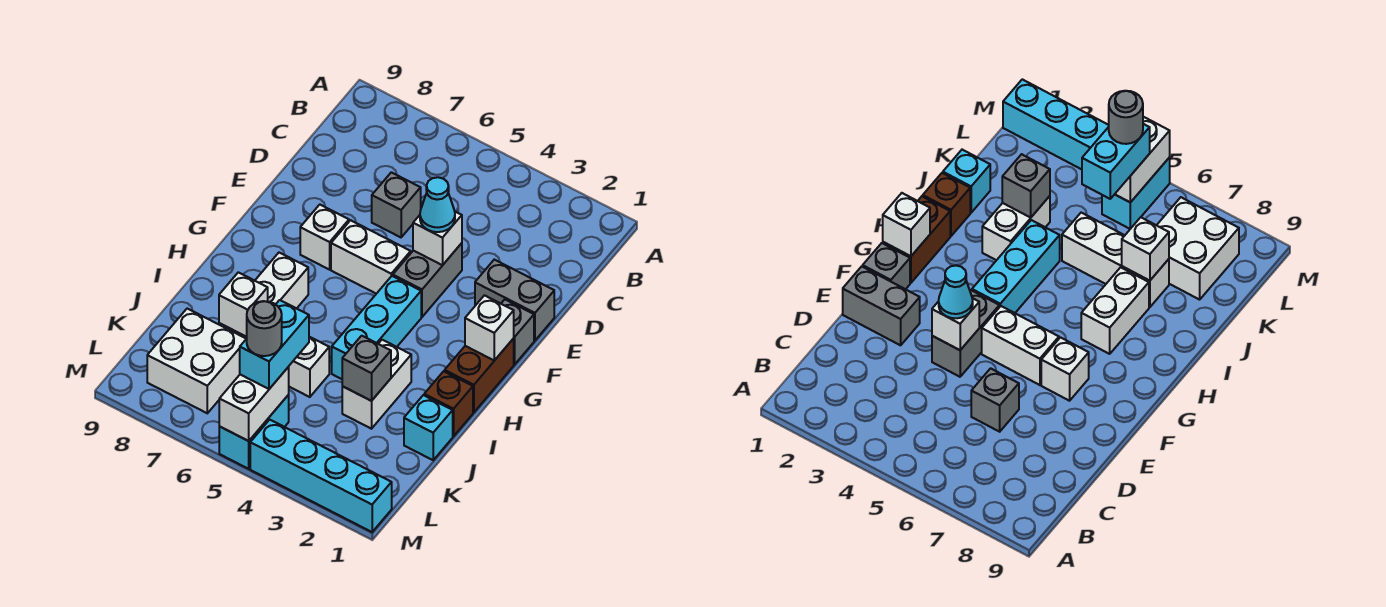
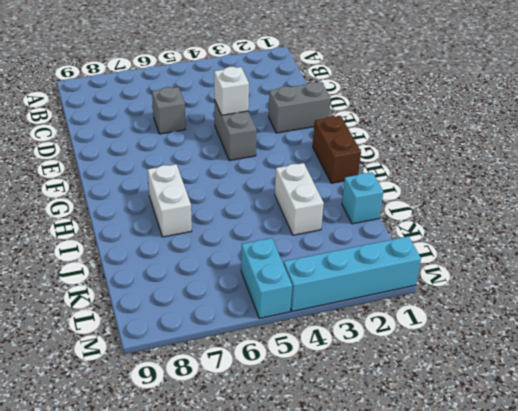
none -> grey 1x1 brick [501,299,534,364]
none -> white 1x2 brick [331,220,411,294]
none -> white 1x1 brick [300,205,349,270]

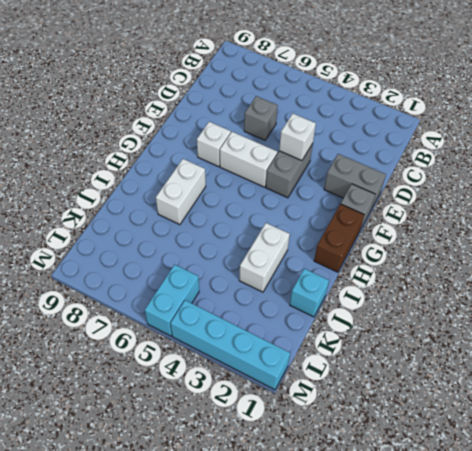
none -> cyan 1x3 brick [332,276,421,379]
none -> brown 1x1 brick [424,371,473,436]
none -> white 1x3 brick [219,323,329,397]

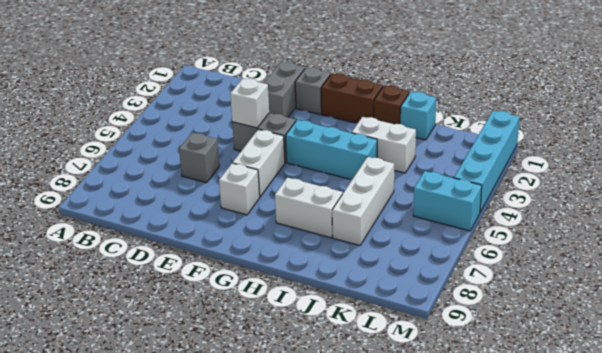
none -> white 2x2 brick [147,309,246,413]
none -> white 1x1 brick [465,295,514,360]
none -> grey 1x1 brick [342,336,391,401]

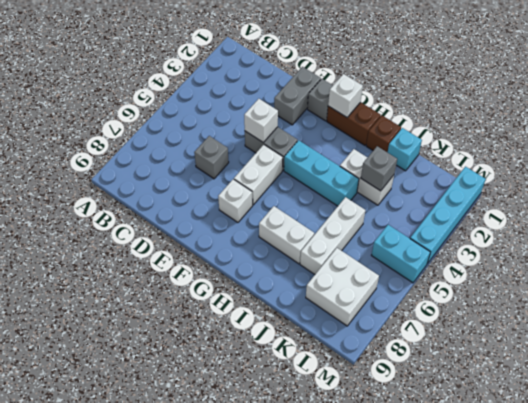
none -> white 1x1 brick [219,272,268,337]
none -> white 1x2 brick [219,367,289,441]
none -> cyan 1x1 cone [420,177,455,232]

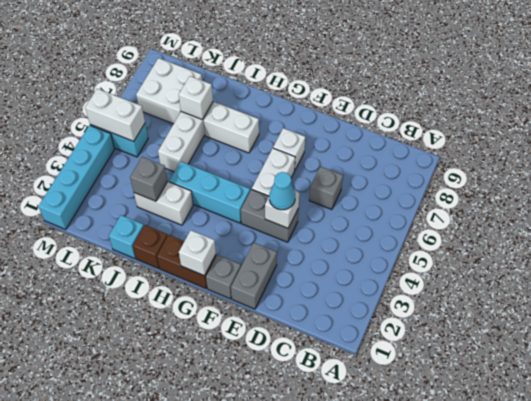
none -> cyan 1x2 brick [240,300,309,389]
none -> grey 1x1 round brick [247,301,282,356]

